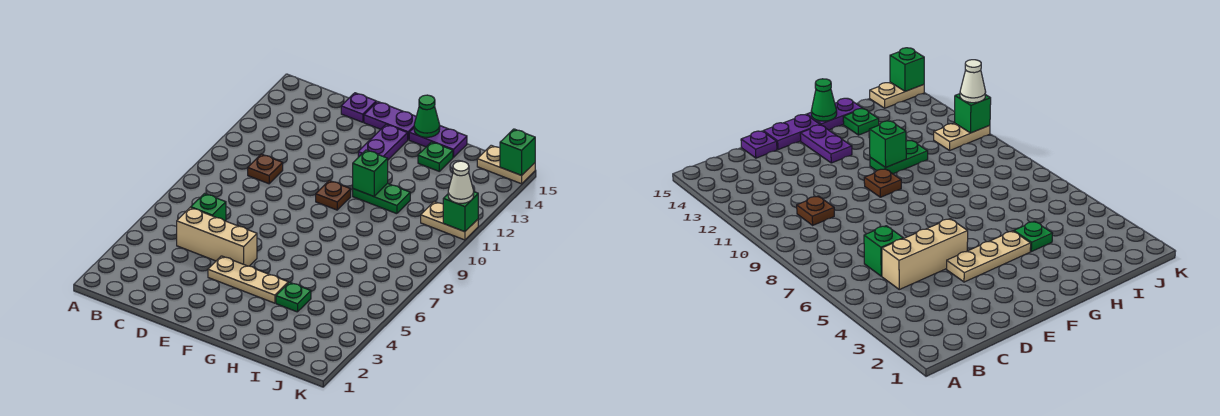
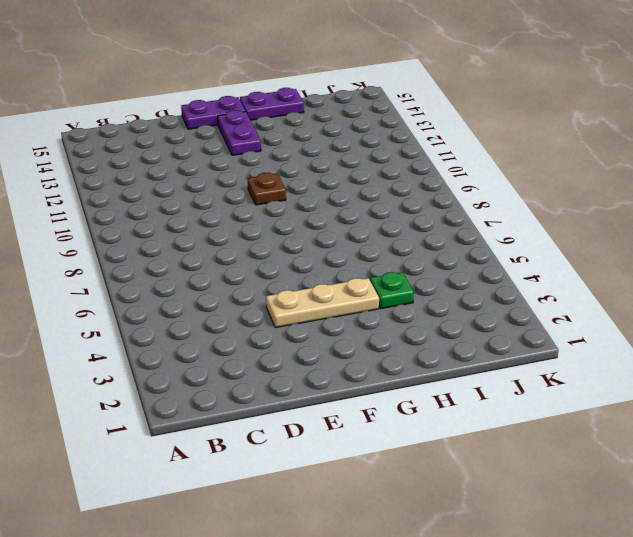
none -> tan 1x3 brick [177,207,257,266]
none -> green 1x1 brick [191,194,226,221]
none -> brown 1x1 plate [248,154,283,184]

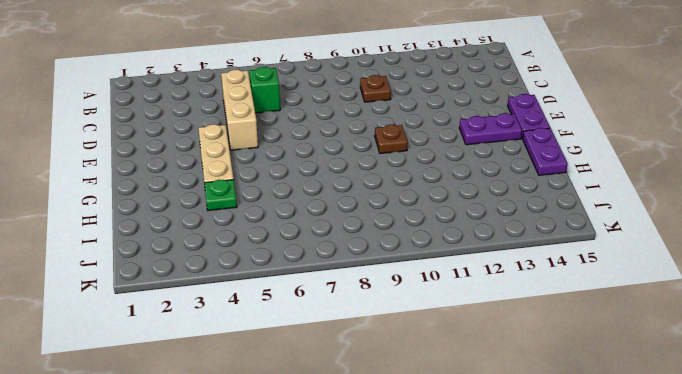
none -> purple 1x1 plate [341,93,376,122]
none -> green 1x2 plate [353,183,410,214]
none -> green 1x1 plate [418,142,453,171]

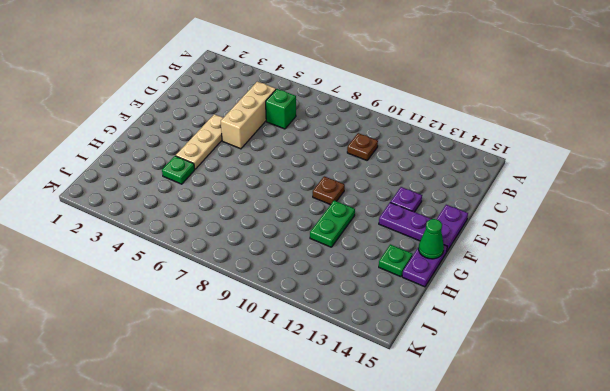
purple 1x1 plate [390,187,422,212] -> purple 1x1 plate moved to [341,93,376,122]
none -> tan 1x2 plate [421,201,478,240]
none -> tan 1x2 plate [477,145,535,184]
none -> green 1x1 brick [353,150,388,196]

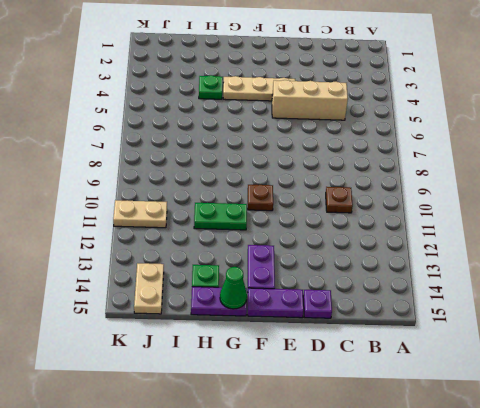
tan 1x2 plate [134,263,164,314] -> tan 1x2 plate turned to [477,145,535,184]
none -> green 1x1 brick [191,194,226,221]
none -> green 1x1 brick [353,150,388,196]
none -> green 1x1 brick [443,192,478,232]

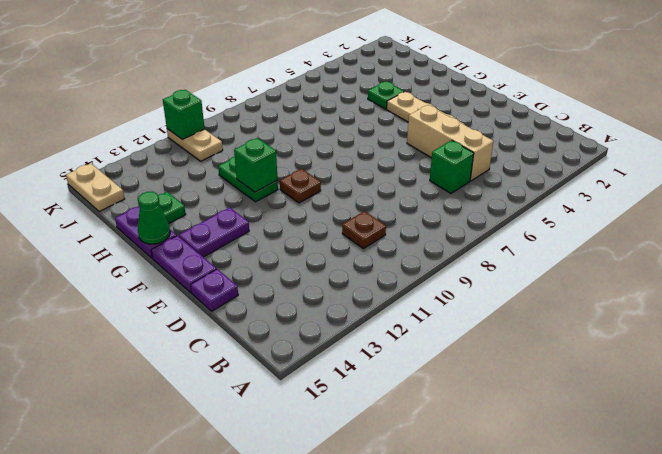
none -> green 1x1 brick [500,129,535,175]
none -> white 1x1 cone [448,161,474,203]

